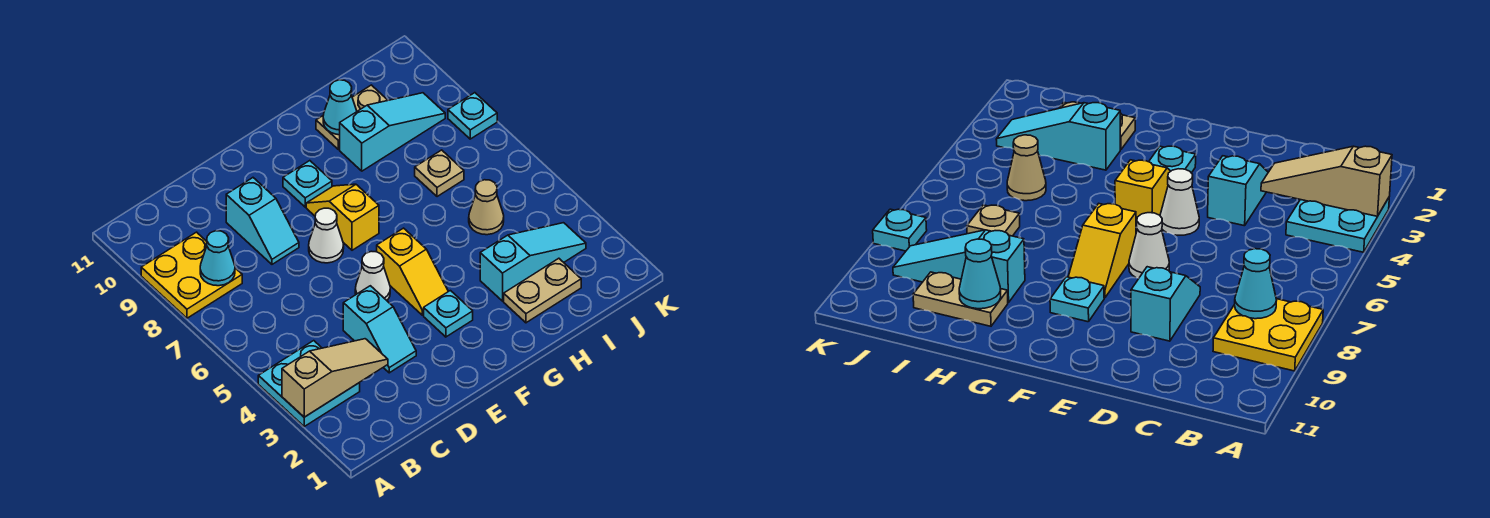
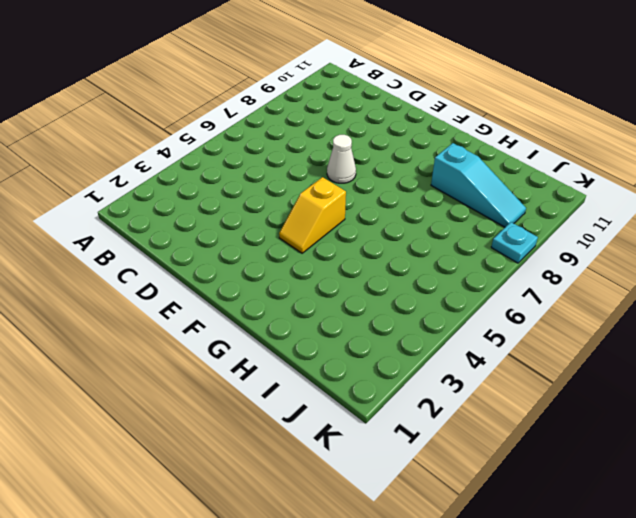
none -> cyan 2x2 plate [258,341,360,426]
none -> yellow 2x2 plate [141,232,242,318]
none -> cyan 1x2 slope [343,286,416,373]

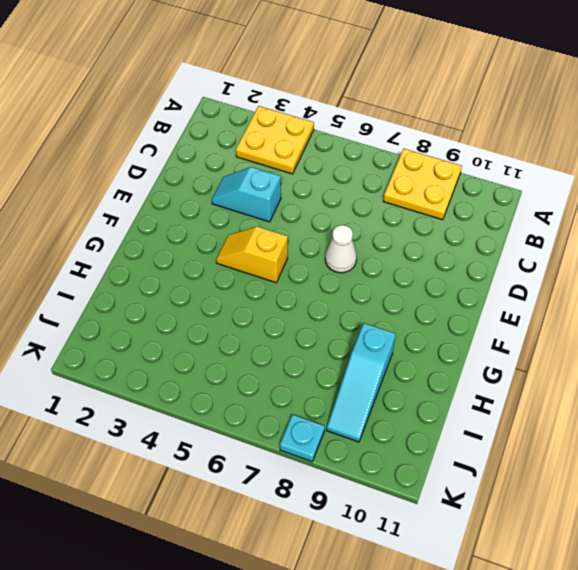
yellow 2x2 plate [236,106,314,174] -> cyan 2x2 plate [258,341,360,426]
none -> cyan 1x2 slope [226,178,299,264]
none -> white 1x1 cone [355,251,390,300]
none -> cyan 1x1 plate [424,291,473,337]

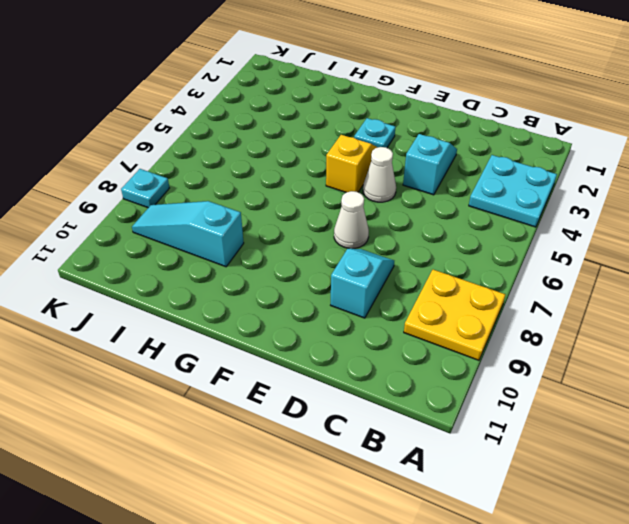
none -> yellow 1x2 slope [306,184,379,250]
none -> cyan 1x1 plate [283,161,332,207]
none -> tan 1x2 plate [504,258,581,323]

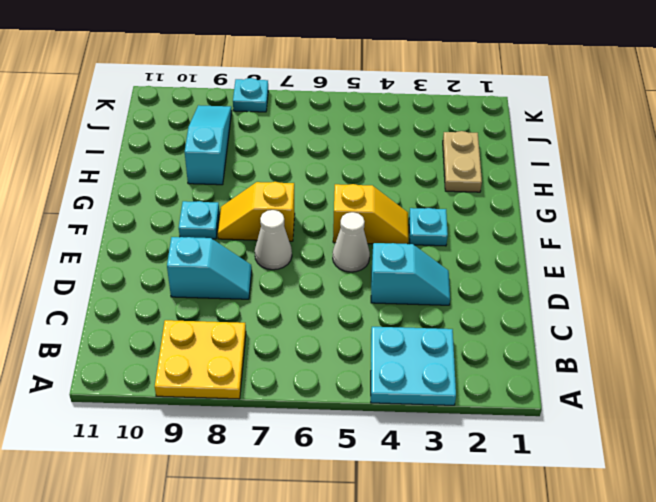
none -> cyan 1x3 slope [480,223,586,301]
none -> tan 1x2 plate [316,85,388,149]
none -> tan 1x1 cone [469,180,504,235]

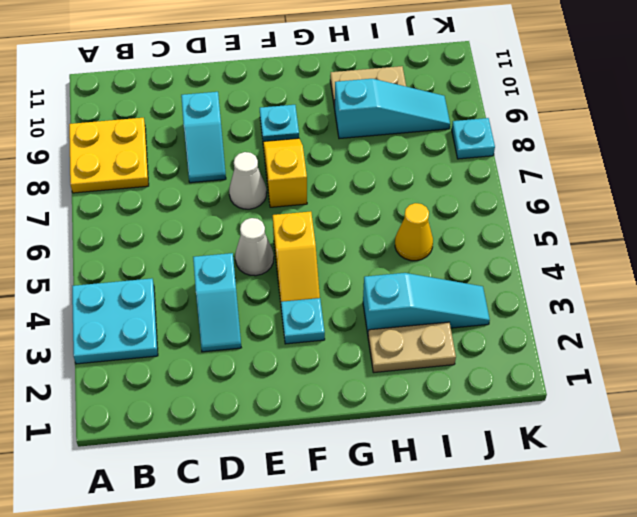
yellow 1x1 cone [395,203,433,261] -> tan 1x1 cone [469,180,504,235]
none -> tan 1x1 plate [415,150,464,197]
none -> tan 1x3 slope [282,339,388,417]
none -> cyan 1x1 cone [200,231,235,286]

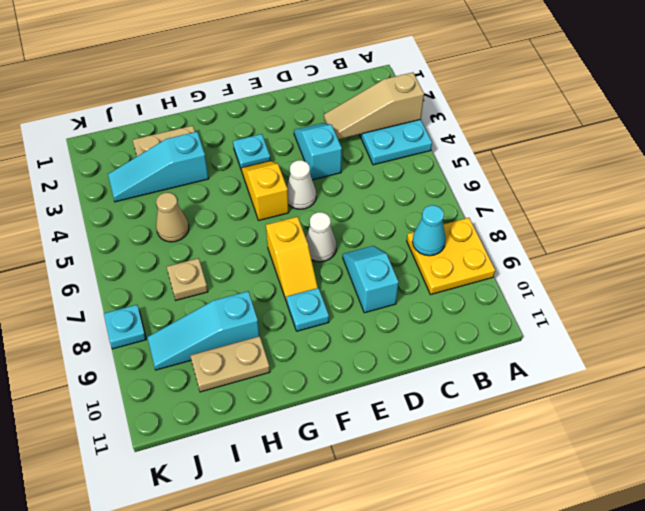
none -> cyan 1x1 cone [323,80,357,135]

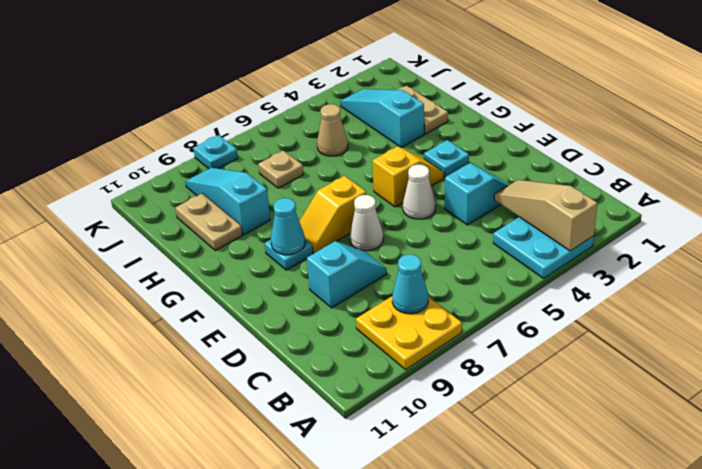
cyan 1x1 cone [271,198,305,255] -> cyan 1x1 cone moved to [323,80,357,135]

